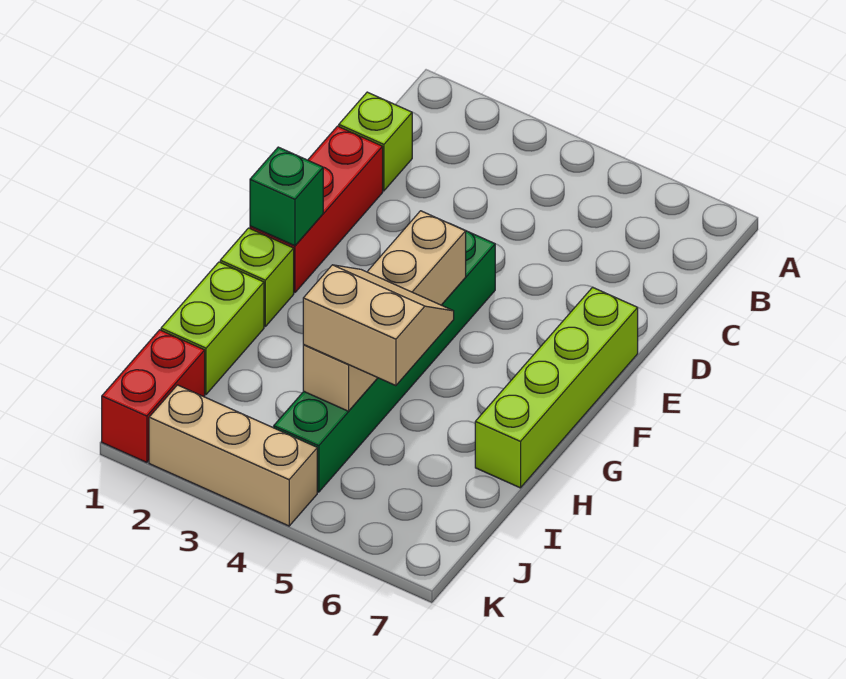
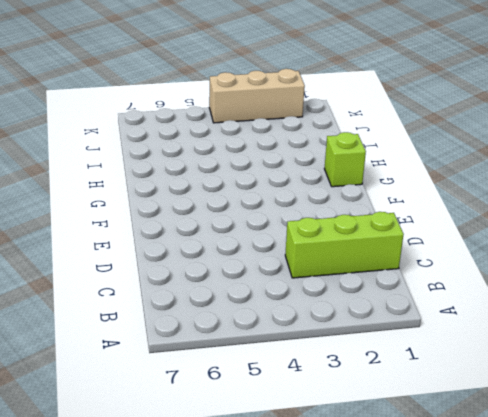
lime 1x3 brick [285,212,404,278] -> lime 1x1 brick [339,92,412,191]
none -> red 1x3 brick [250,126,383,293]
none -> green 1x6 brick [274,231,495,492]

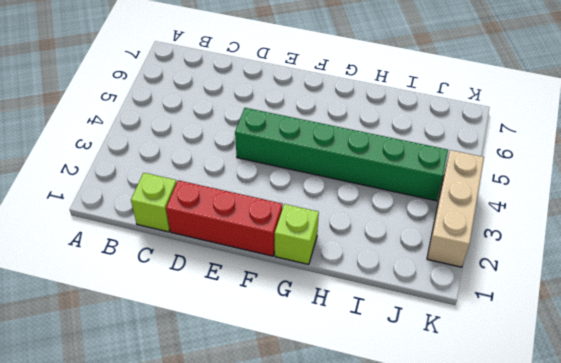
none -> lime 1x4 brick [475,287,638,488]
none -> lime 1x2 brick [161,262,264,394]

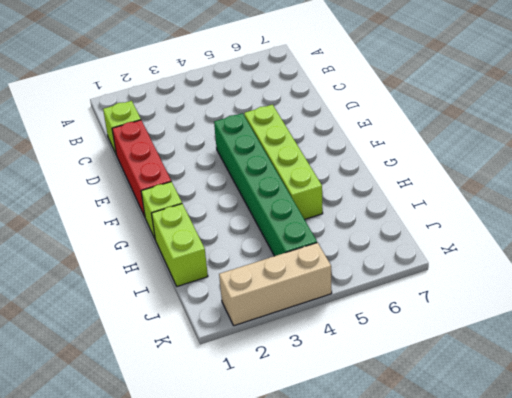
lime 1x4 brick [244,105,323,219] -> lime 1x4 brick moved to [475,287,638,488]
none -> red 1x2 brick [102,330,205,462]
none -> green 1x1 brick [250,147,323,246]

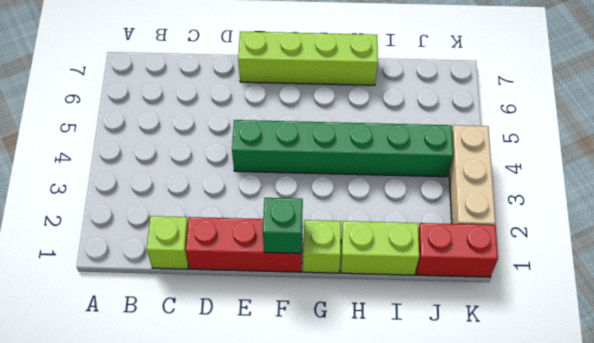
none -> tan 1x4 brick [303,211,466,411]
none -> tan 2x2 slope [303,265,454,386]

